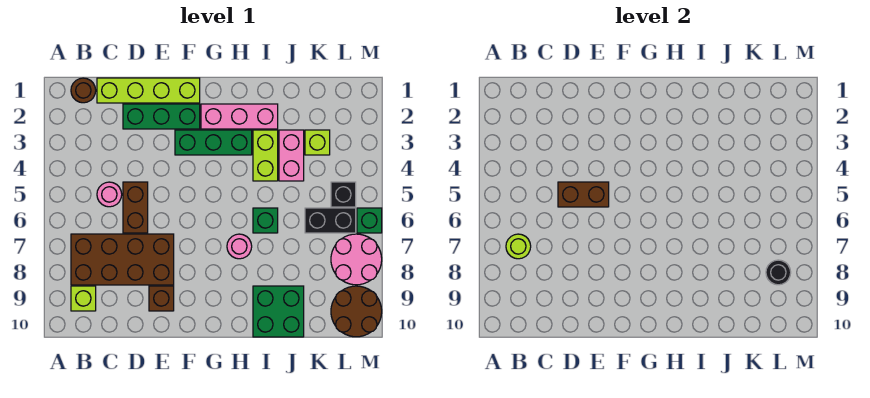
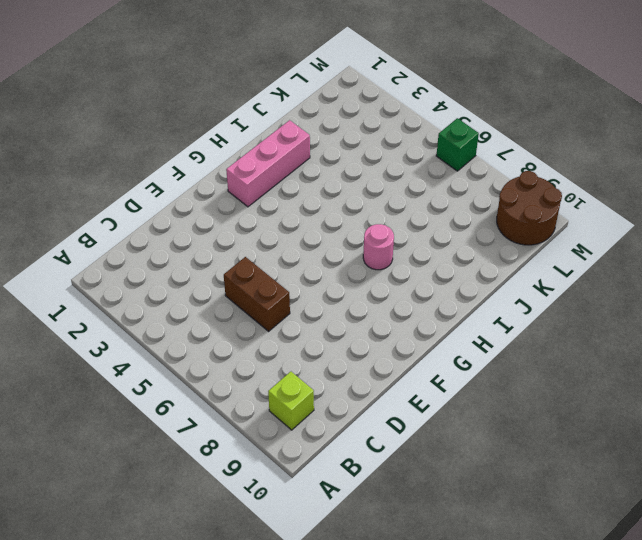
none -> brown 1x1 round brick [71,78,96,103]
none -> brown 2x4 brick [71,234,174,285]
none -> lime 1x4 brick [97,78,200,103]

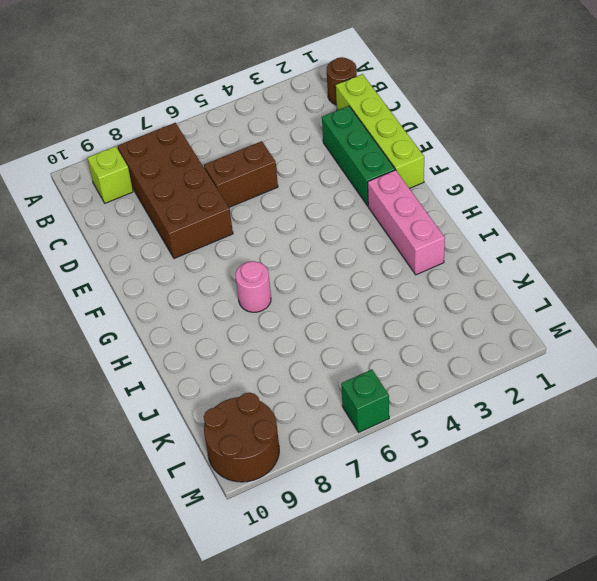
none -> pink 1x1 round brick [97,182,122,207]
none -> brown 1x1 brick [149,286,174,311]
none -> green 1x3 brick [175,130,252,155]

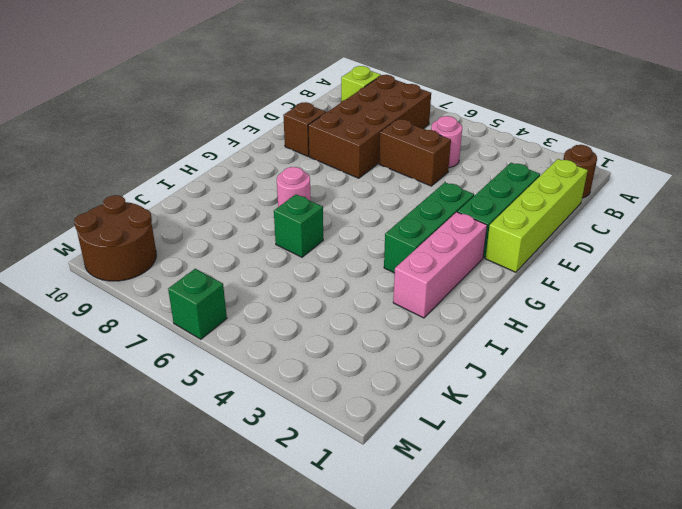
none -> lime 1x2 brick [253,130,278,181]
none -> green 2x2 brick [253,286,304,337]
none -> pink 1x2 brick [279,130,304,181]

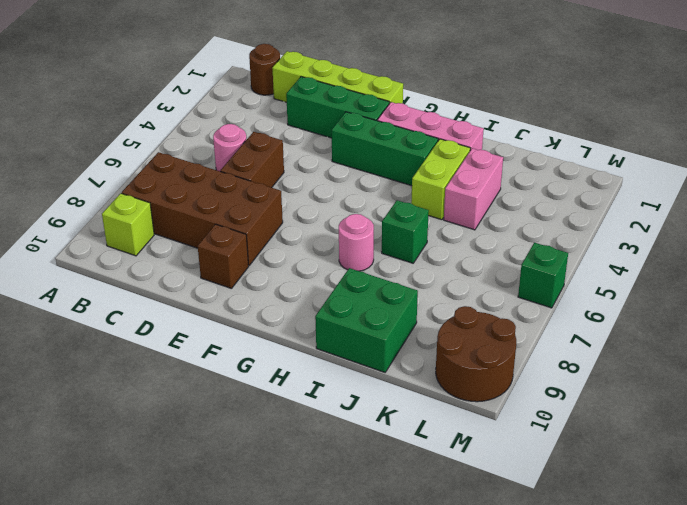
none -> lime 1x1 brick [305,130,330,155]
none -> black 1x2 brick [305,208,356,233]
none -> black 1x1 brick [331,182,356,207]

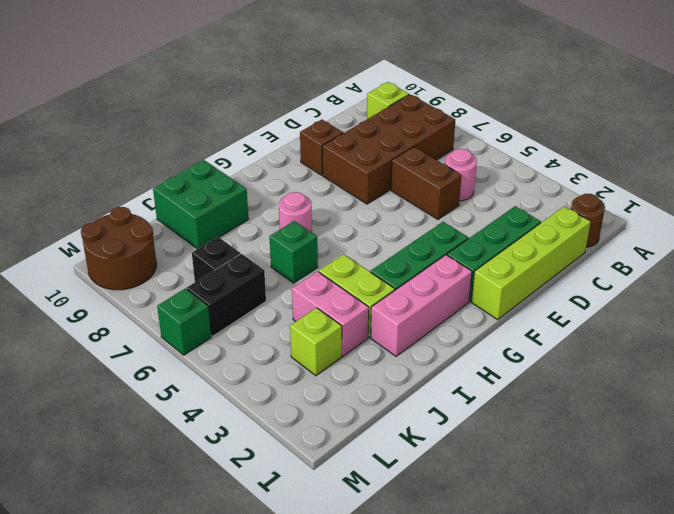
black 1x1 brick [192,237,240,282] -> black 1x1 brick moved to [331,182,356,207]
none -> pink 2x2 round brick [331,234,382,285]
none -> lime 1x1 round brick [506,234,531,259]
none -> brown 1x2 brick [558,182,609,207]

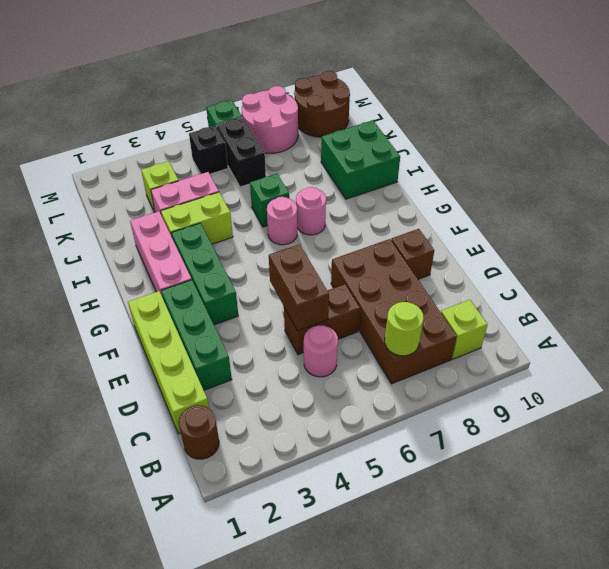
pink 1x1 round brick [267,197,297,245] -> none
none -> black 1x1 round brick [766,260,791,285]

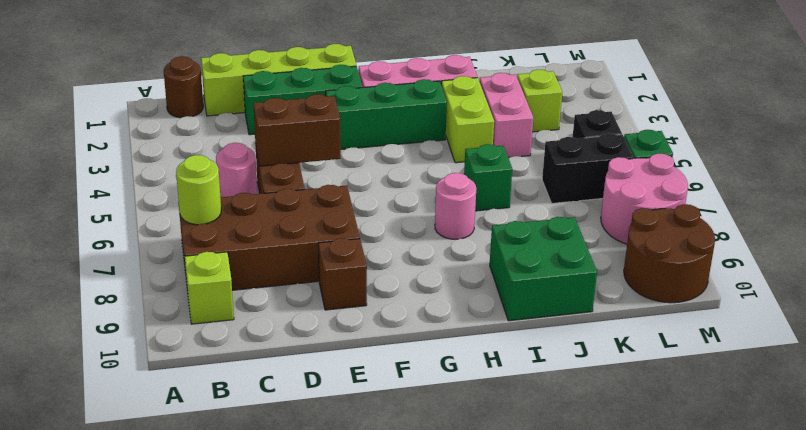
none -> black 1x1 round brick [766,260,791,285]

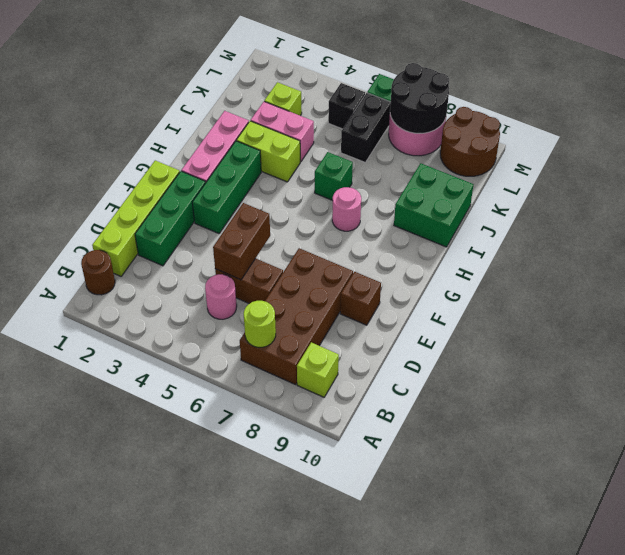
black 2x2 round brick [390,63,449,133] -> black 1x1 round brick [766,260,791,285]

